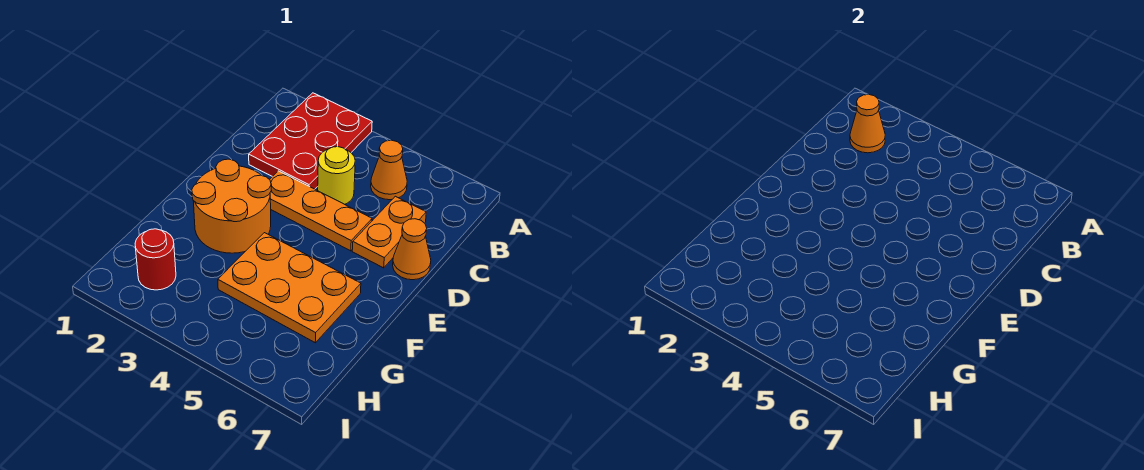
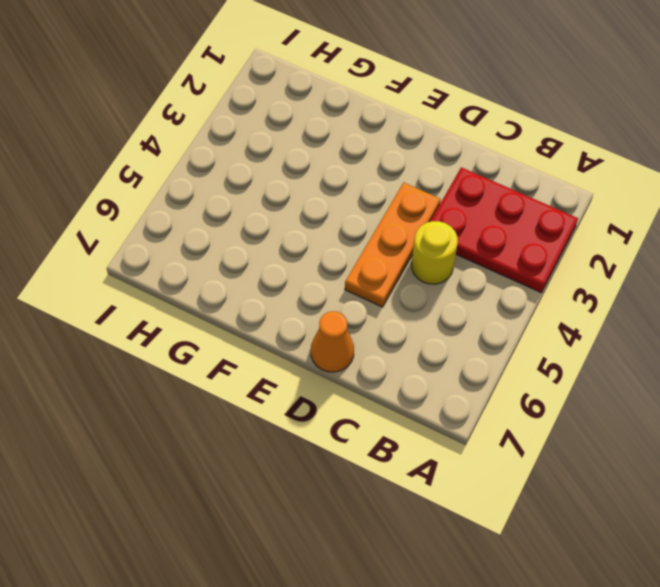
none -> orange 1x1 cone [371,140,407,200]
none -> orange 1x2 plate [352,196,426,268]

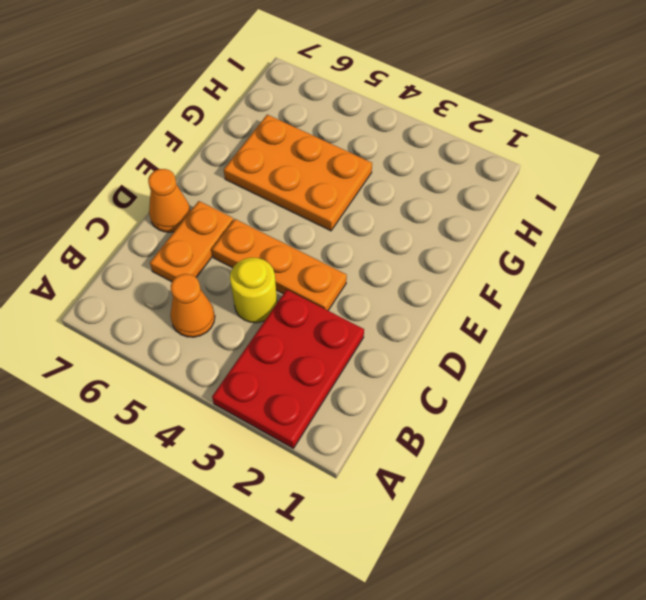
none -> orange 2x2 round brick [192,159,271,253]
none -> red 1x1 round brick [135,229,176,290]

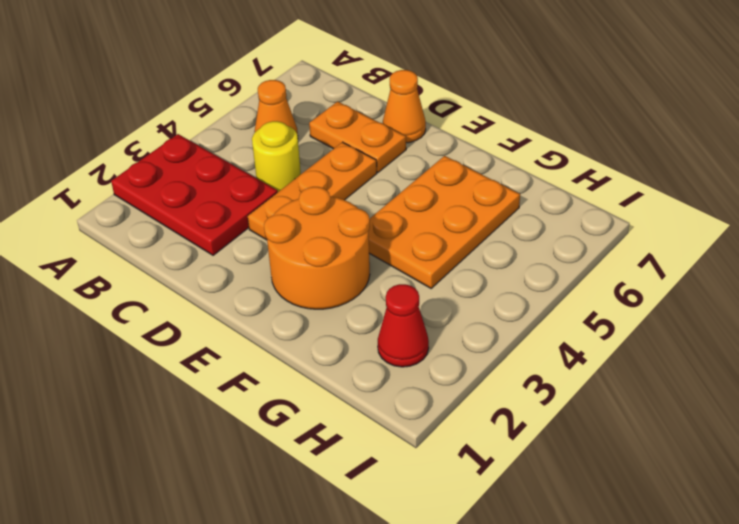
red 1x1 cone [378,284,429,367] -> red 1x1 round brick [135,229,176,290]
none -> orange 1x1 cone [850,95,885,153]

